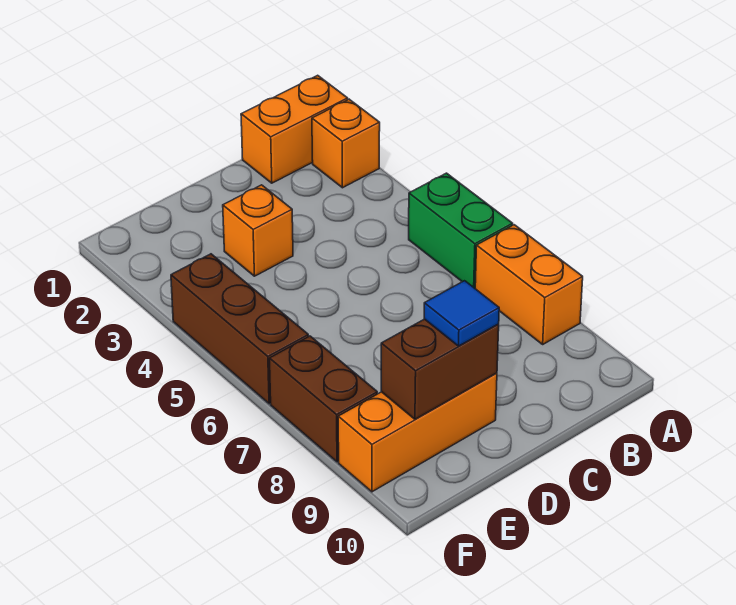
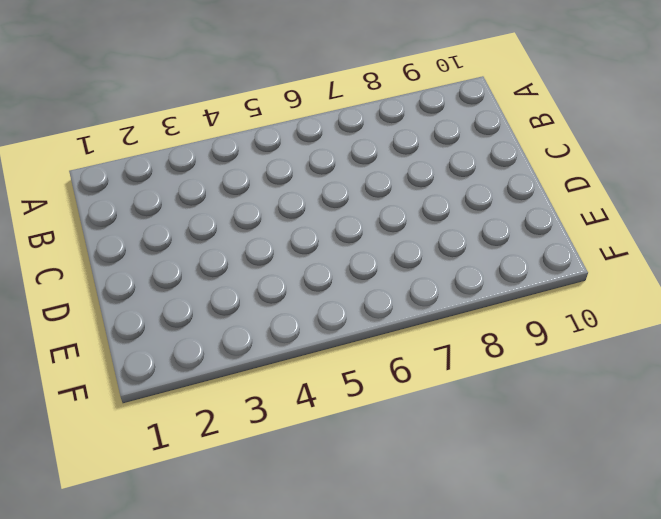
none -> orange 1x2 brick [241,75,348,183]
none -> orange 1x1 brick [312,99,380,188]

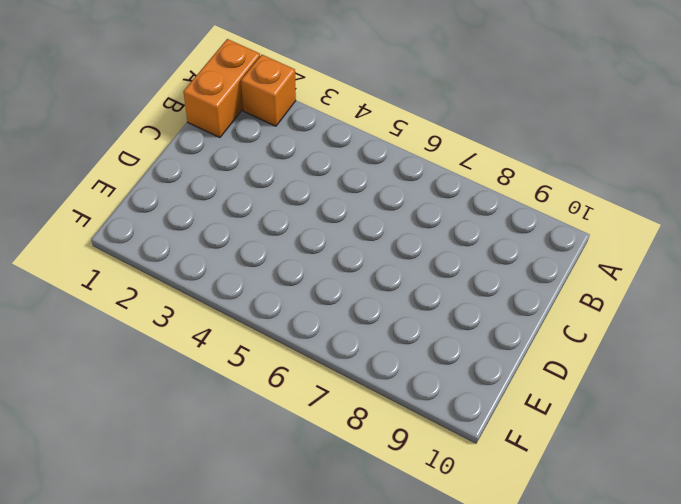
none -> green 1x2 brick [409,173,513,288]
none -> orange 1x2 brick [475,225,583,344]

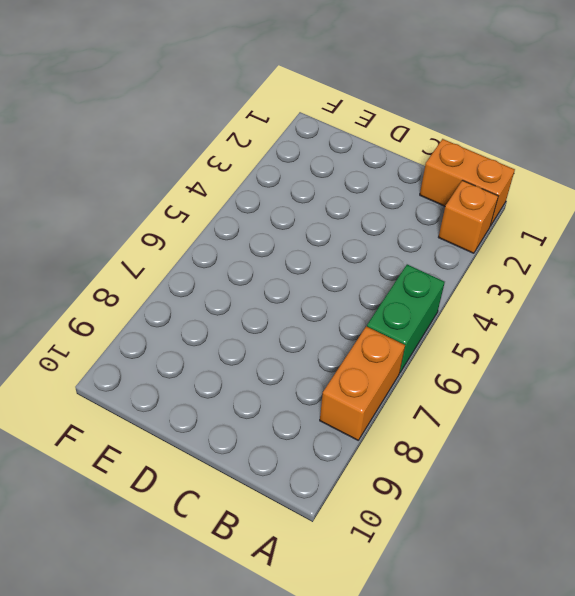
none -> orange 1x1 brick [223,185,293,276]
none -> orange 1x3 brick [338,373,497,492]

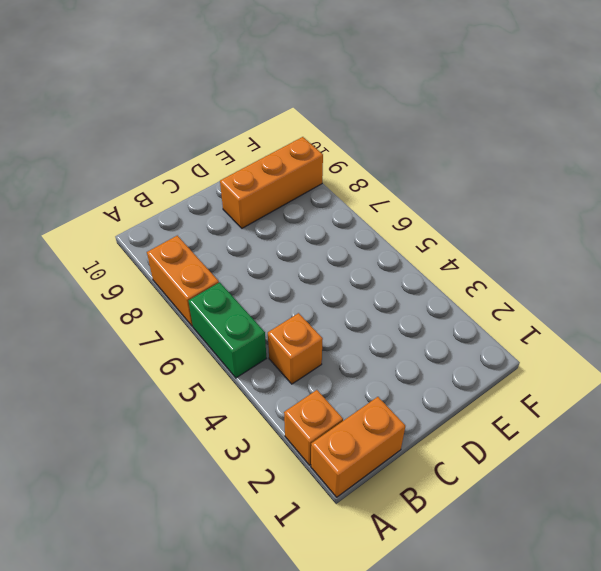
orange 1x1 brick [268,313,323,384] -> orange 1x1 brick moved to [223,185,293,276]
none -> brown 1x3 brick [171,254,309,404]
none -> brown 1x2 brick [270,336,377,462]

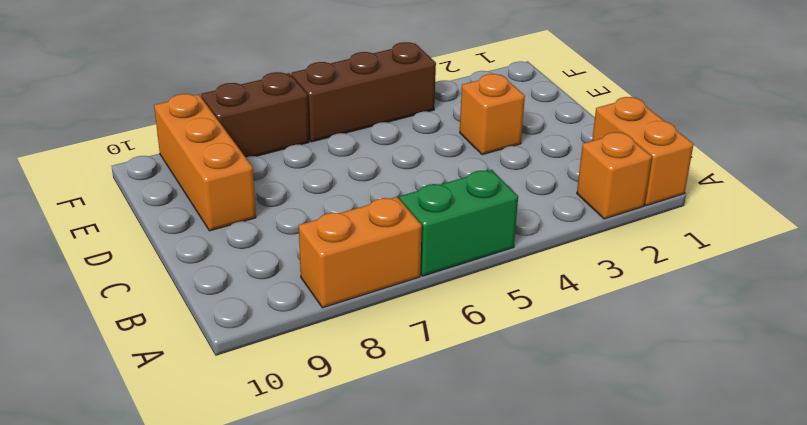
none -> brown 1x2 brick [381,319,499,419]
none -> blue 1x1 tile [424,281,499,346]

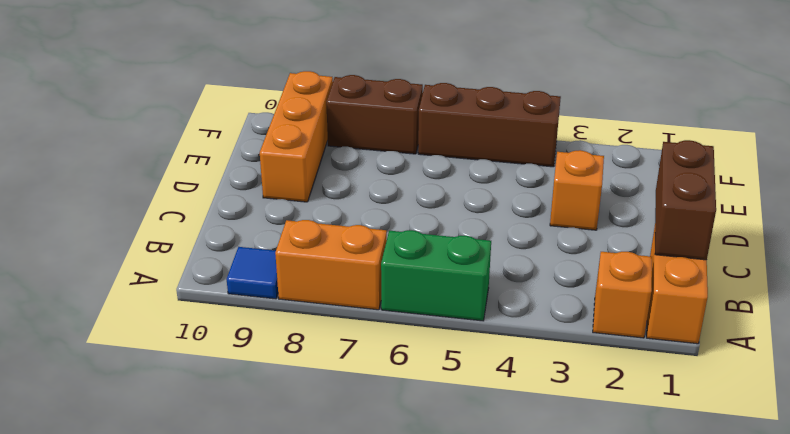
blue 1x1 tile [227,247,278,299] -> blue 1x1 tile moved to [424,281,499,346]
brown 1x2 brick [655,140,716,260] -> brown 1x2 brick moved to [381,319,499,419]

